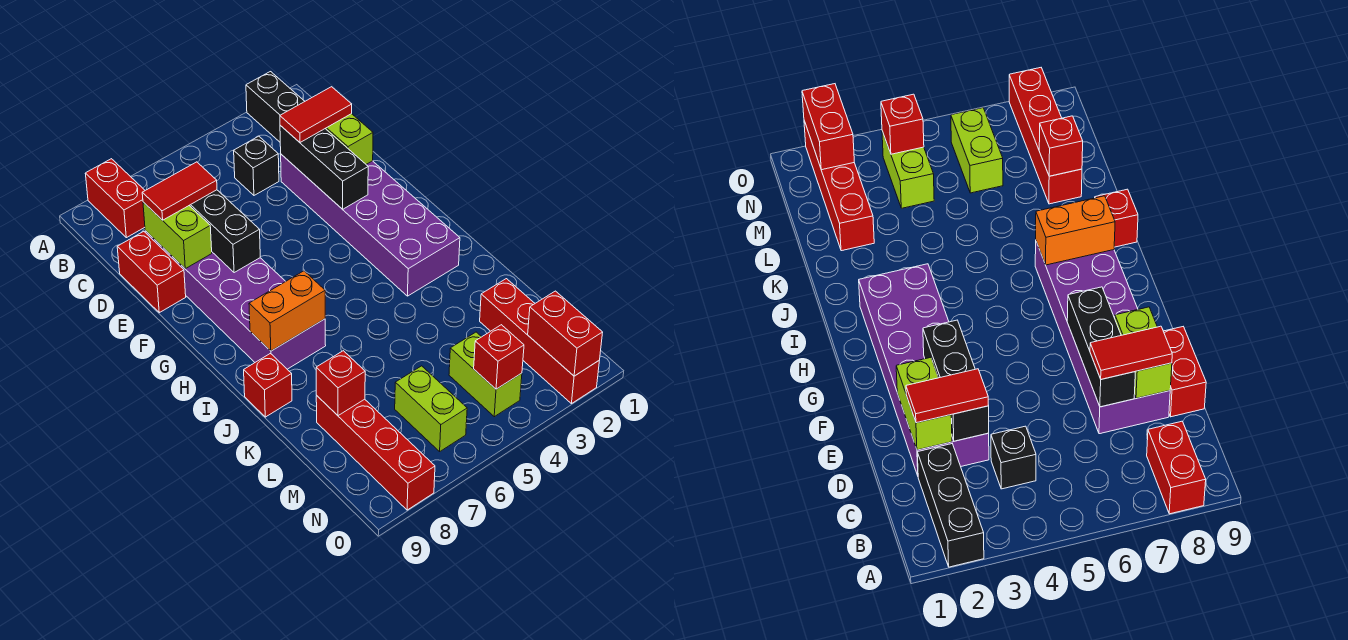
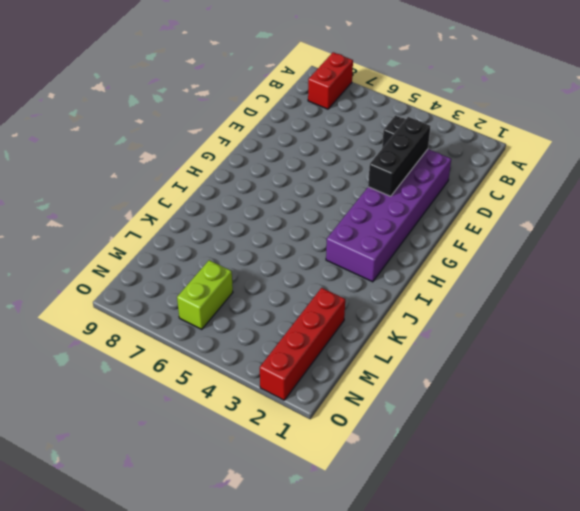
none -> black 1x3 brick [246,72,305,142]
none -> purple 2x6 brick [145,231,326,369]
none -> red 1x2 brick [117,231,186,313]

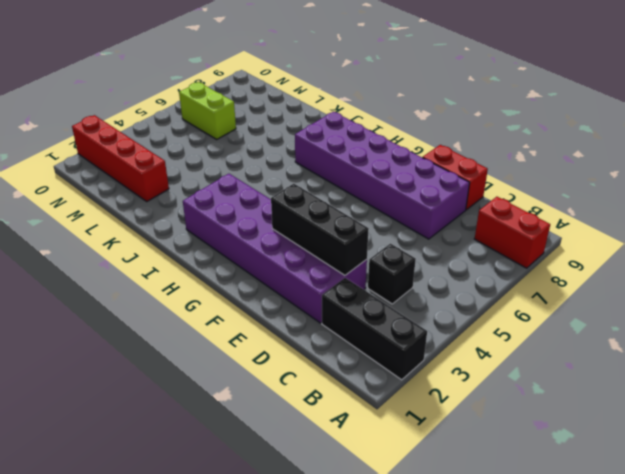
none -> red 1x1 brick [244,354,292,417]
none -> red 1x4 brick [316,396,435,510]
none -> lime 1x2 brick [449,332,522,417]

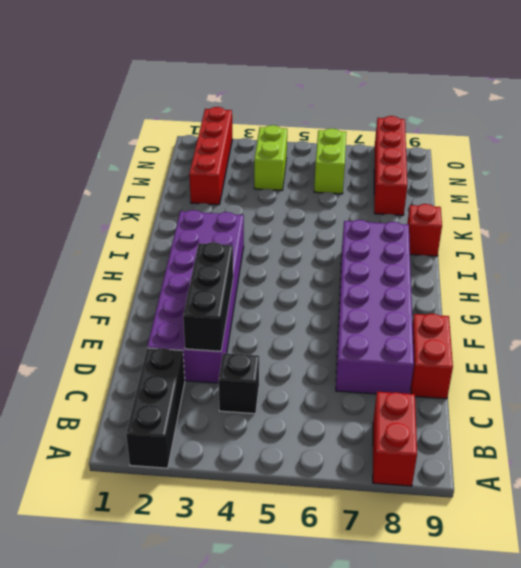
none -> lime 1x2 brick [325,114,373,164]
none -> black 1x3 brick [189,190,260,273]
none -> lime 1x2 brick [143,202,212,269]

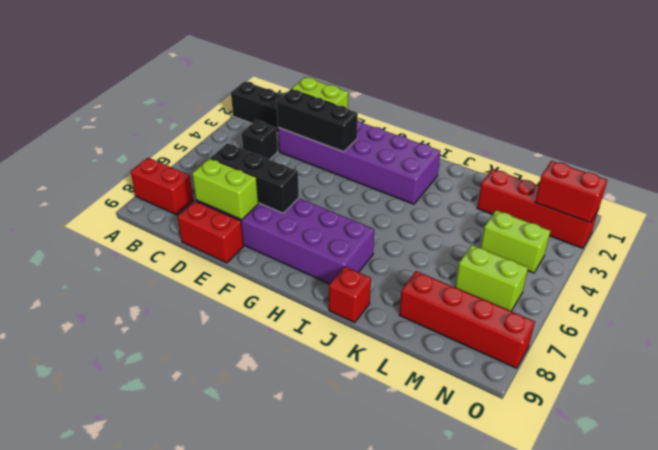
none -> orange 1x2 brick [249,271,325,351]
none -> red 1x1 brick [316,351,365,416]
none -> red 1x1 brick [474,325,524,389]

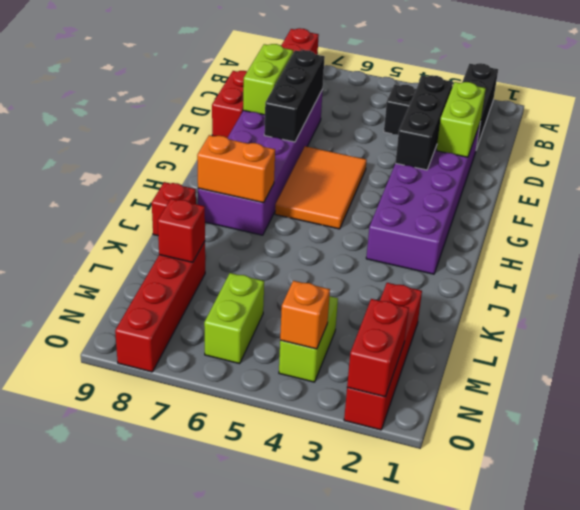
orange 2x3 tile [275,146,367,229] -> none
orange 1x1 brick [280,281,330,349] -> red 1x1 brick [474,325,524,389]
none -> red 1x2 tile [280,87,352,142]
none -> red 1x2 tile [142,162,217,220]

